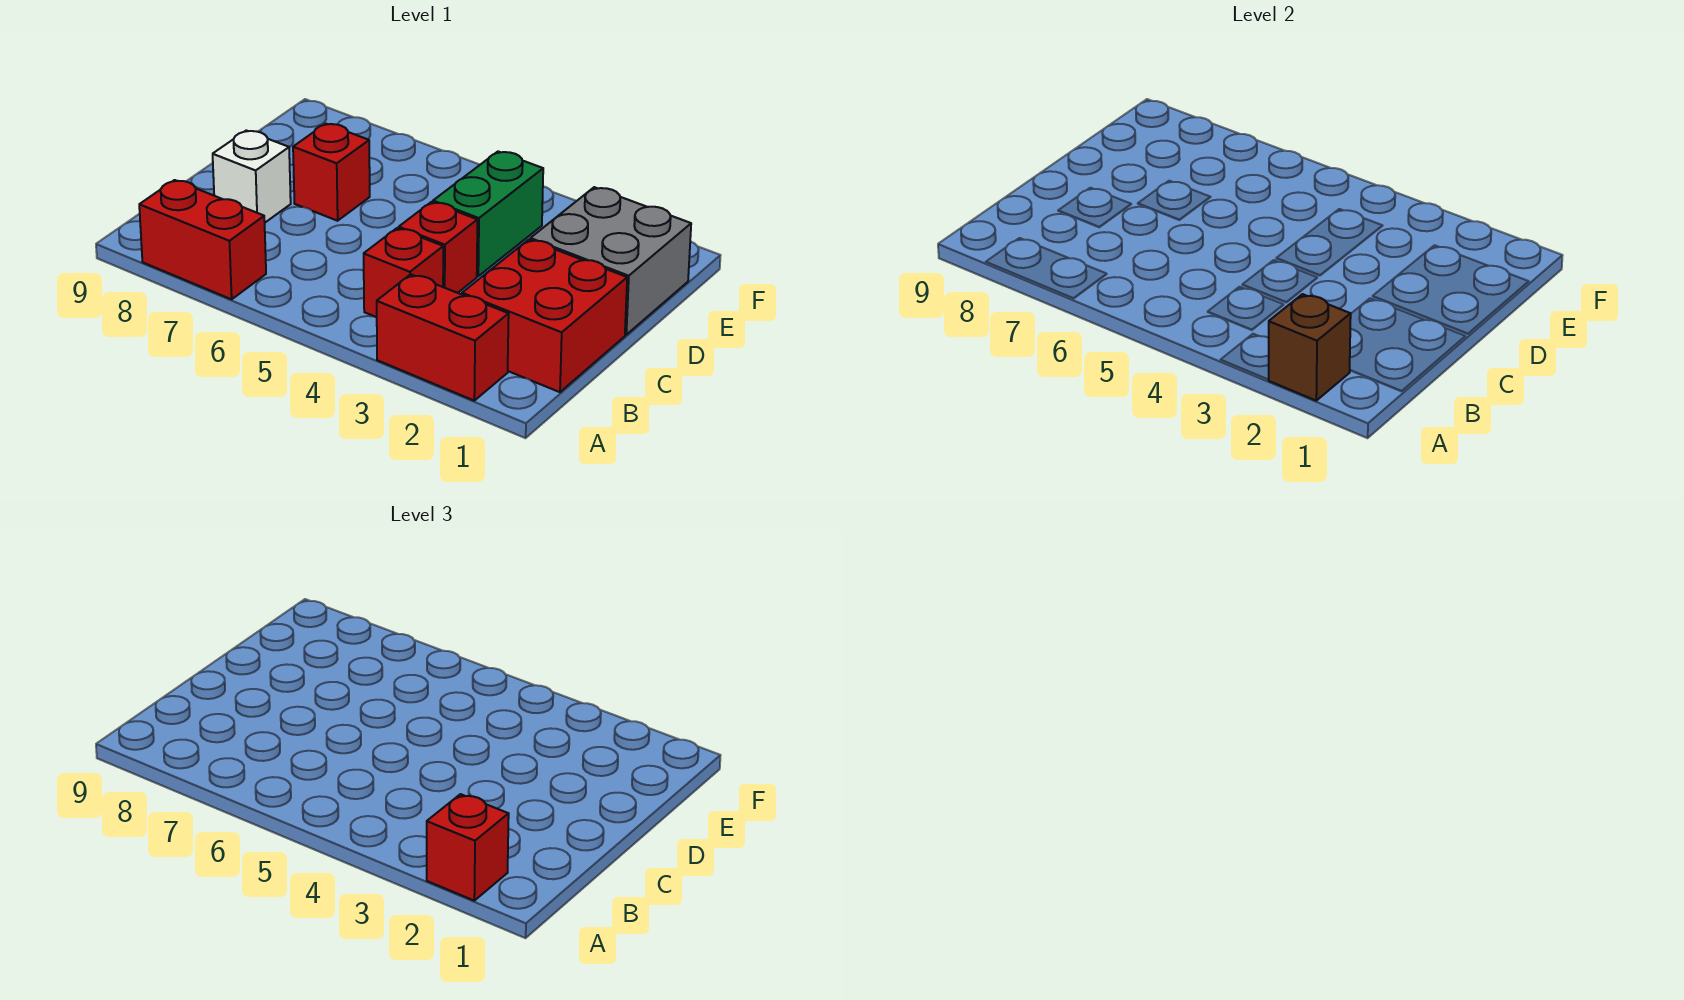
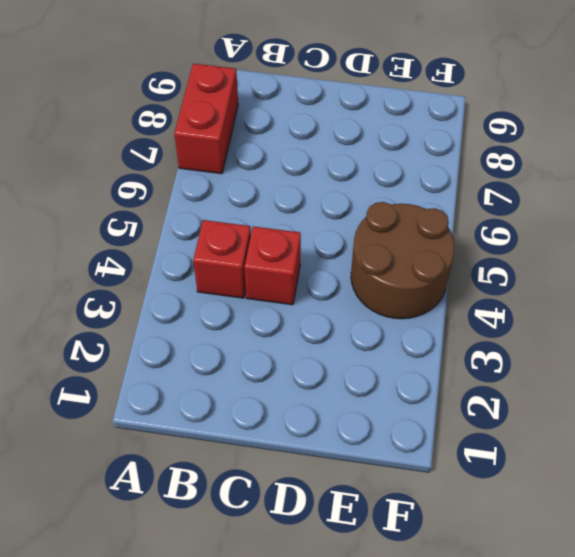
brown 2x2 round brick [351,202,454,319] -> green 1x2 brick [433,152,543,276]
none -> red 1x2 brick [377,274,509,400]
none -> red 2x2 brick [462,240,627,392]

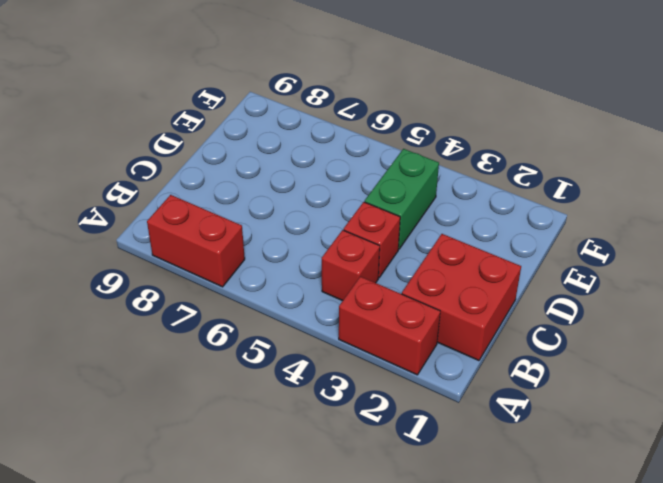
none -> white 1x1 brick [213,131,291,222]
none -> grey 2x2 brick [530,187,691,335]

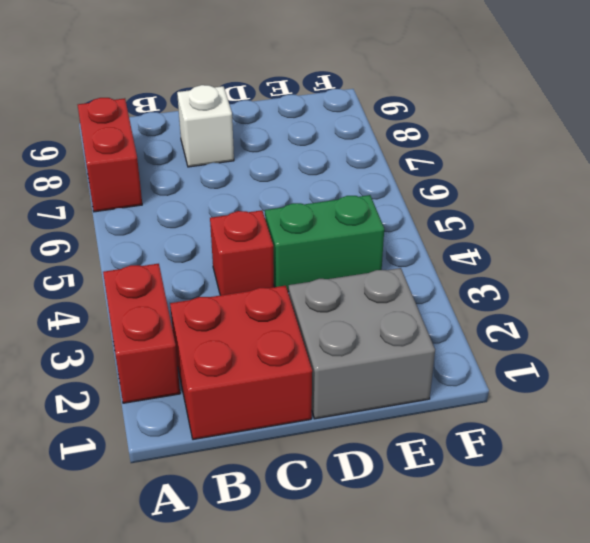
none -> red 1x1 brick [364,228,443,317]
none -> red 1x1 brick [293,124,370,221]

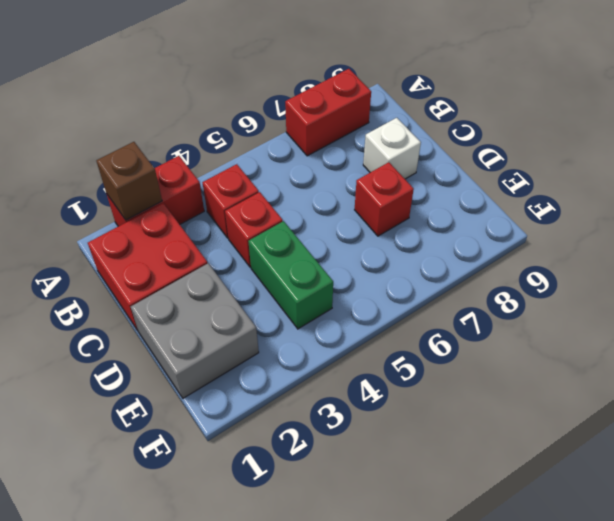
none -> red 1x1 brick [427,794,509,900]

